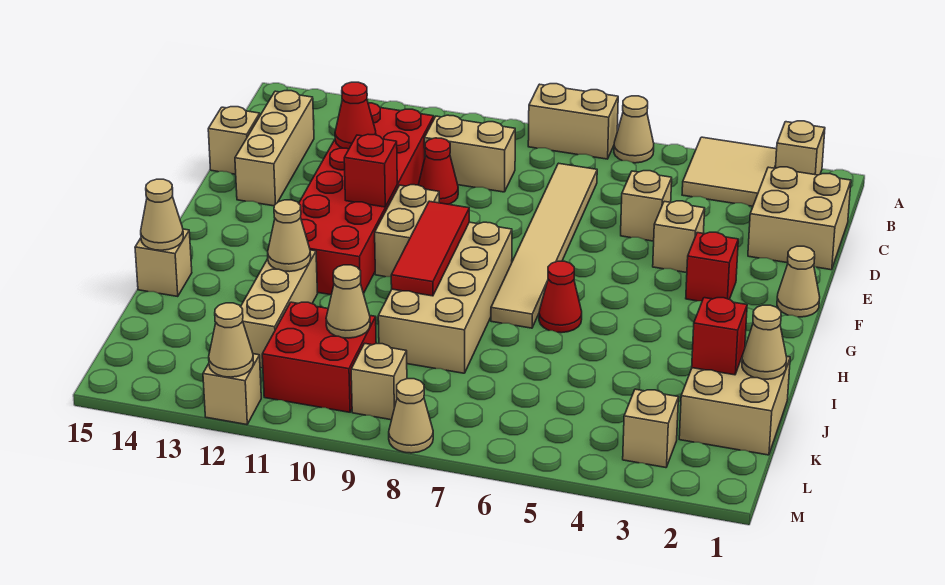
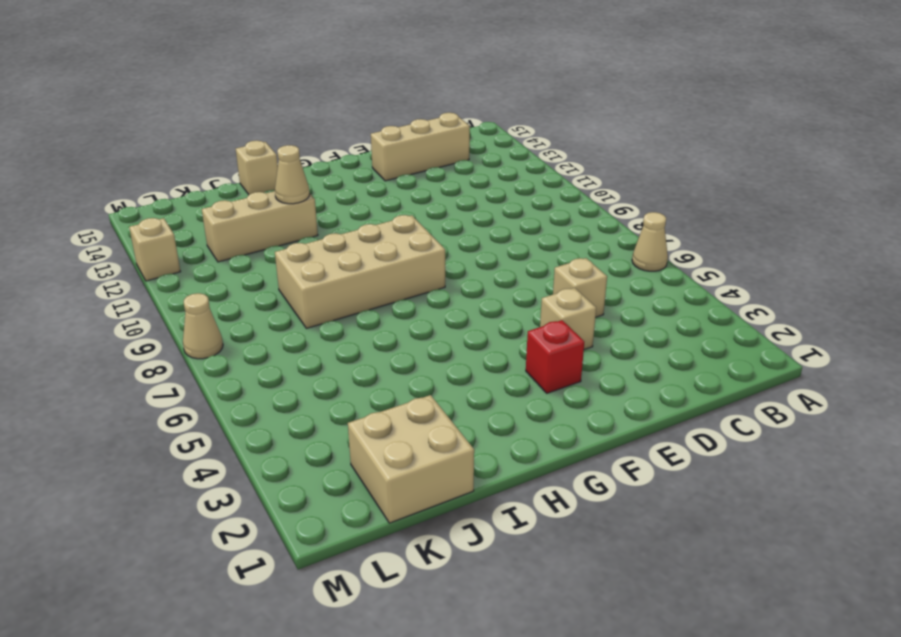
none -> tan 1x1 brick [776,121,825,175]
none -> tan 2x2 tile [682,137,777,206]
none -> tan 1x2 brick [528,84,618,159]
none -> tan 2x2 brick [748,167,851,270]

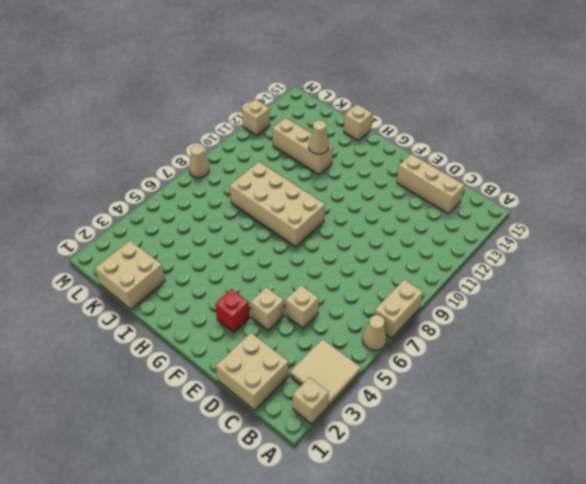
none -> tan 1x6 tile [491,163,597,328]
none -> tan 1x2 brick [424,115,515,192]
none -> red 2x6 brick [299,103,434,295]
none -> red 1x1 cone [418,138,458,204]

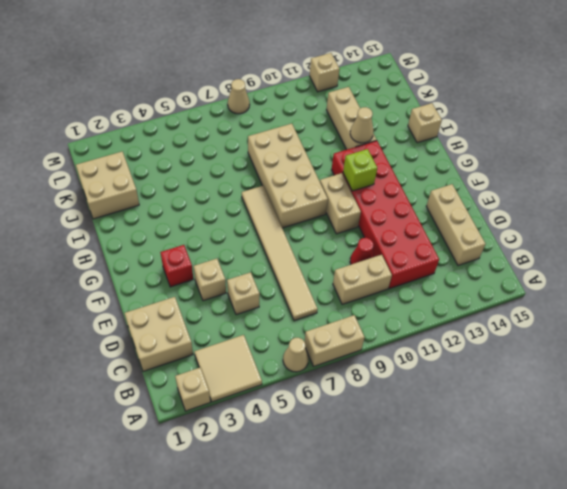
lime 1x1 brick [343,149,377,191] -> none
none -> tan 1x1 brick [208,107,260,174]
none -> tan 1x1 cone [777,246,820,317]
none -> red 1x1 cone [539,261,582,333]
none -> red 2x2 brick [262,302,376,412]

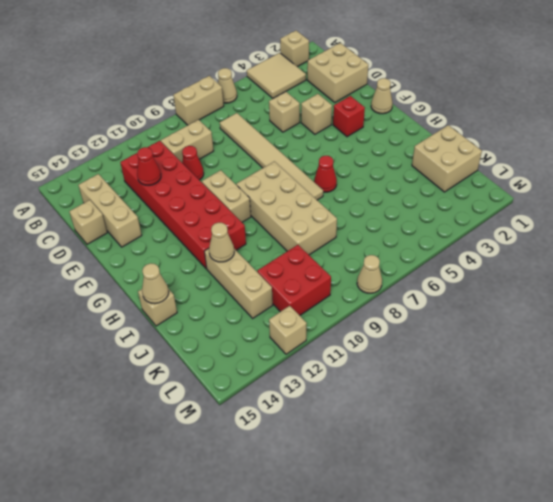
none -> tan 1x1 brick [623,389,678,468]
none -> tan 1x1 brick [351,343,407,420]
none -> red 1x1 brick [344,134,397,207]
none -> red 1x3 tile [391,201,469,296]

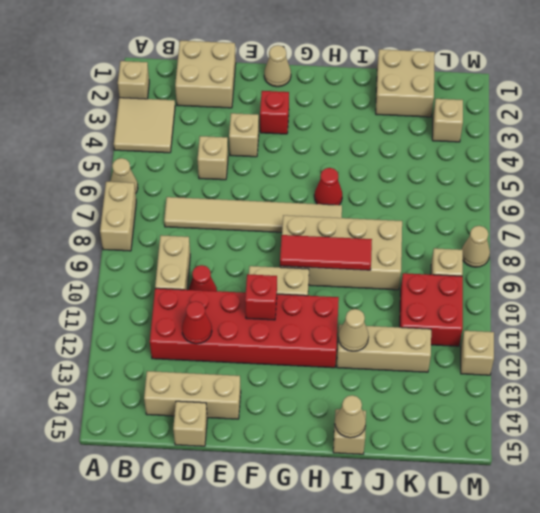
none -> tan 1x1 cone [742,305,787,379]
none -> red 1x1 brick [692,298,747,375]
none -> tan 1x1 cone [326,265,370,338]
none -> tan 1x1 cone [209,303,254,377]

